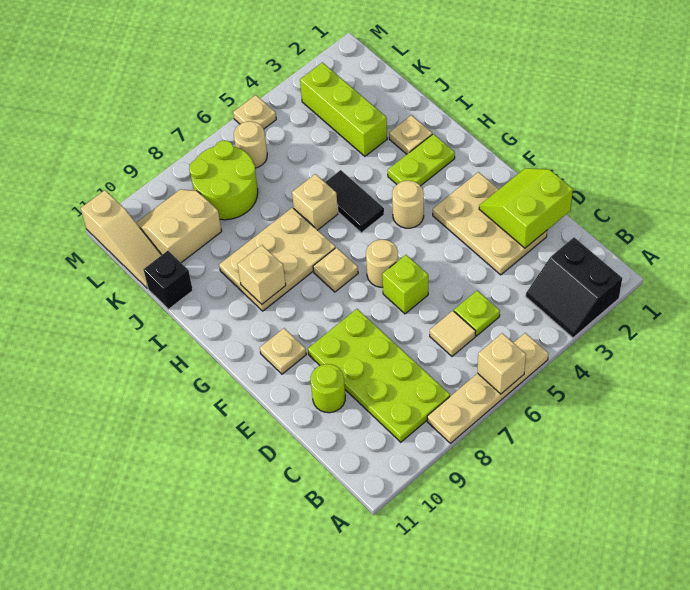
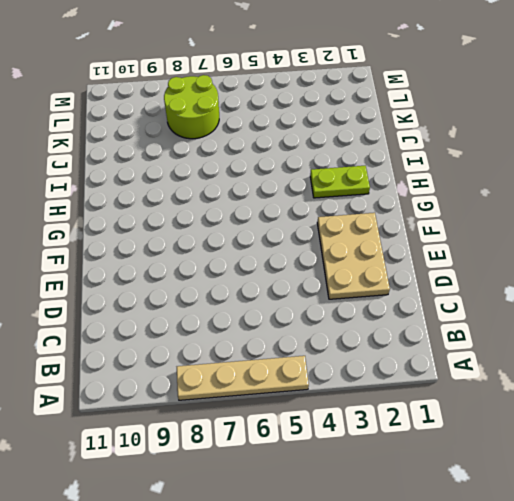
none -> black 2x2 slope [526,237,622,338]
none -> lime 2x4 plate [308,309,450,442]
none -> lime 1x1 plate [454,291,500,336]

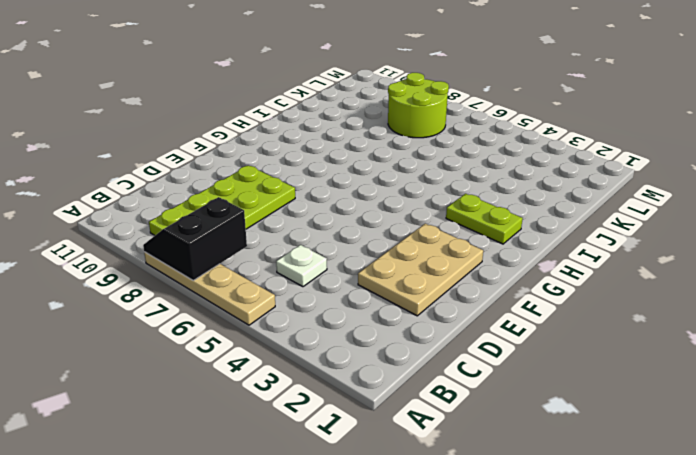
black 2x2 slope [143,197,247,280] -> black 2x2 slope moved to [526,237,622,338]
white 1x1 plate [276,245,327,287] -> lime 1x1 plate [454,291,500,336]
none -> tan 1x1 tile [430,311,476,356]
none -> lime 1x1 round brick [311,364,345,413]
none -> lime 1x1 brick [382,255,428,314]

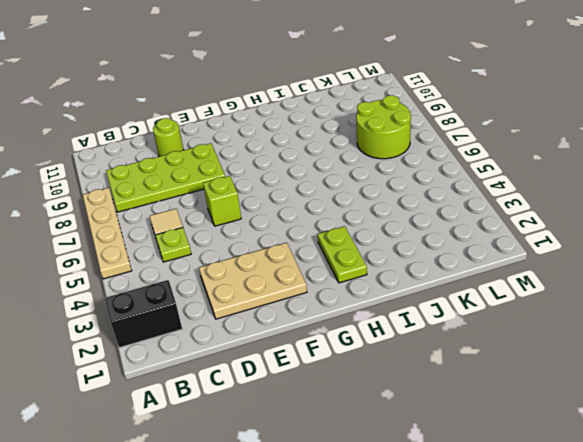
none -> tan 1x1 round brick [366,240,398,287]
none -> tan 1x1 plate [260,328,306,374]
none -> tan 1x1 round brick [392,181,424,228]

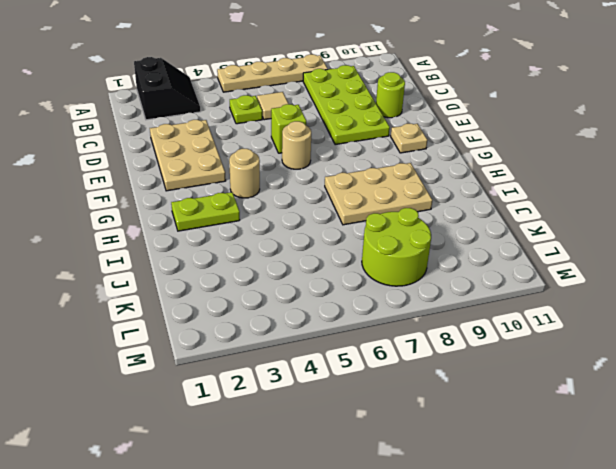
none -> tan 1x1 plate [313,248,358,292]
none -> black 1x2 tile [325,170,384,233]
none -> tan 1x1 plate [389,115,432,154]

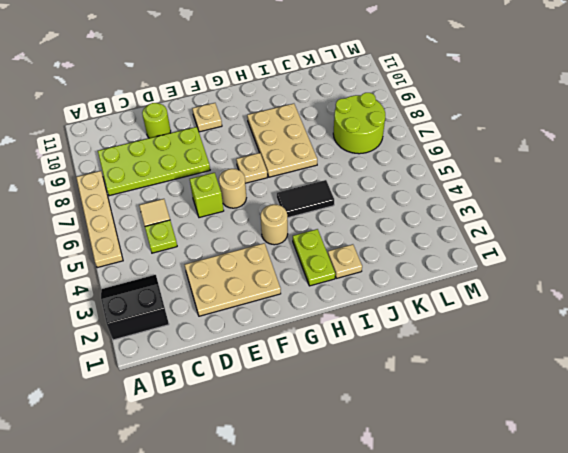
none -> tan 1x1 brick [292,174,338,230]
none -> lime 1x3 brick [300,63,387,156]
none -> black 1x1 brick [143,251,193,309]

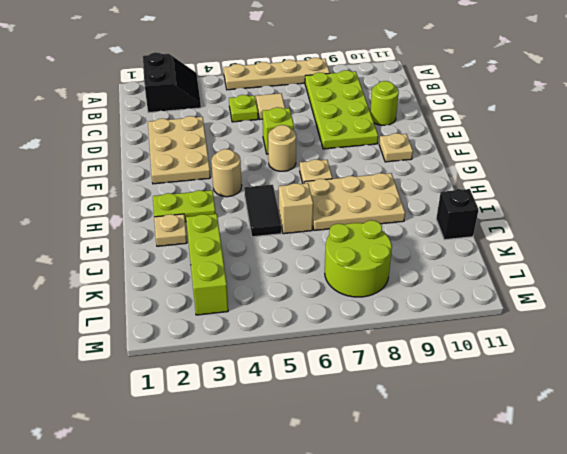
none -> tan 2x2 slope [136,189,222,263]
none -> tan 1x3 slope [81,190,161,289]
none -> tan 1x1 round brick [234,121,267,168]

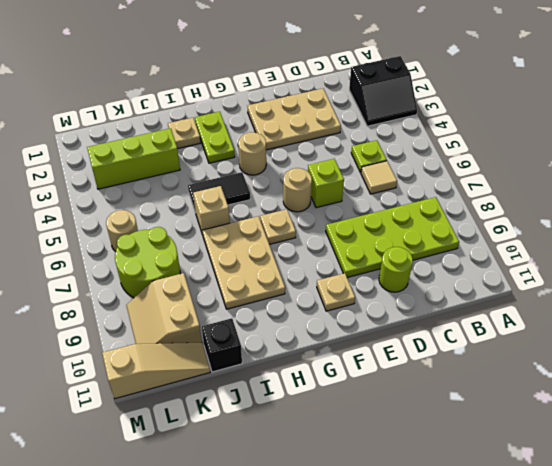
none -> tan 1x4 plate [427,333,548,443]
none -> tan 1x1 plate [233,95,276,129]
none -> tan 1x1 brick [477,333,526,394]

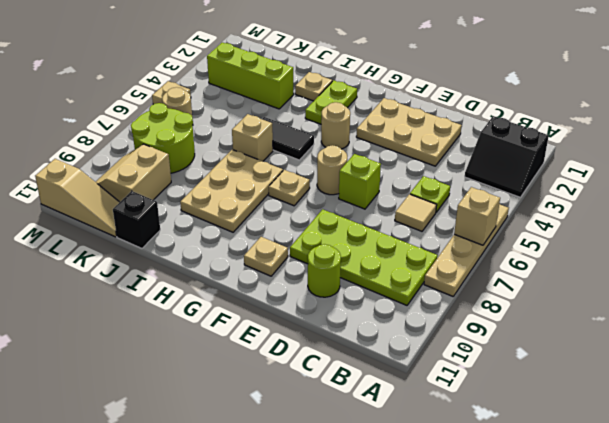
none -> lime 2x2 slope [479,168,573,248]
none -> tan 1x1 brick [237,245,286,304]

